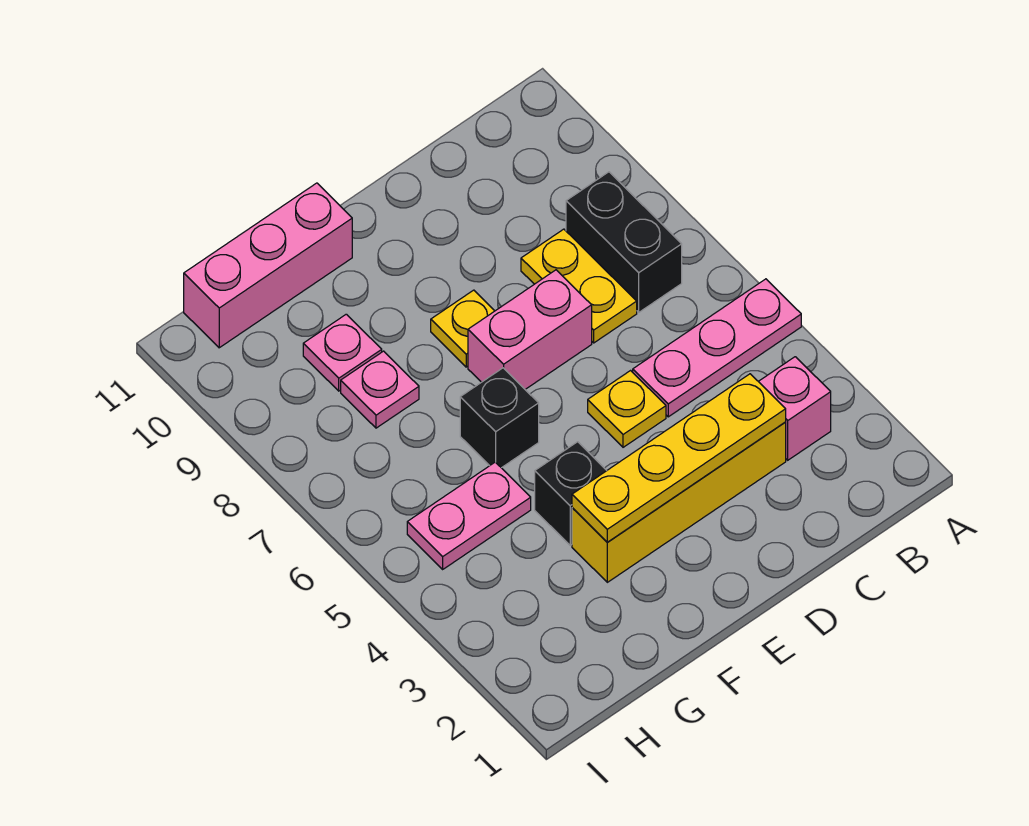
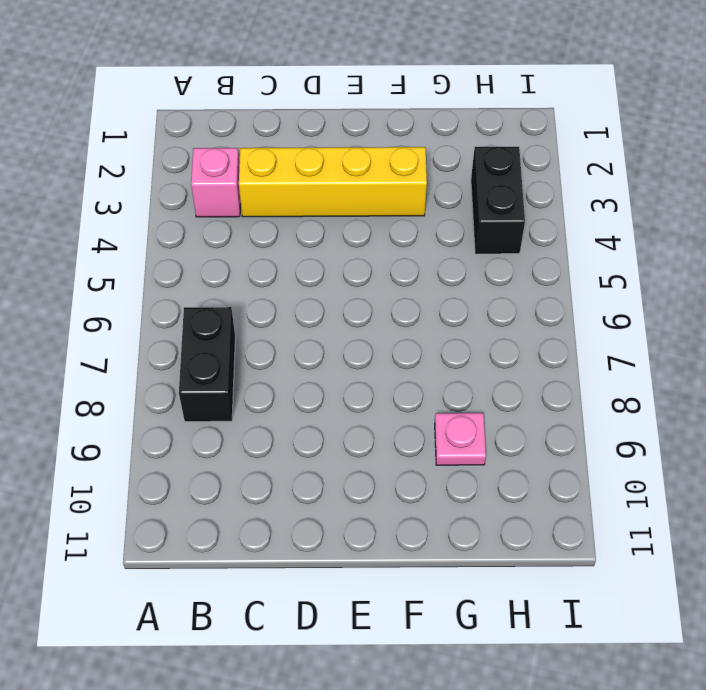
black 1x2 brick [471,147,525,254] -> none
none -> pink 1x3 plate [633,279,801,417]
none -> yellow 1x2 plate [521,229,637,343]
none -> yellow 1x1 plate [588,371,666,447]

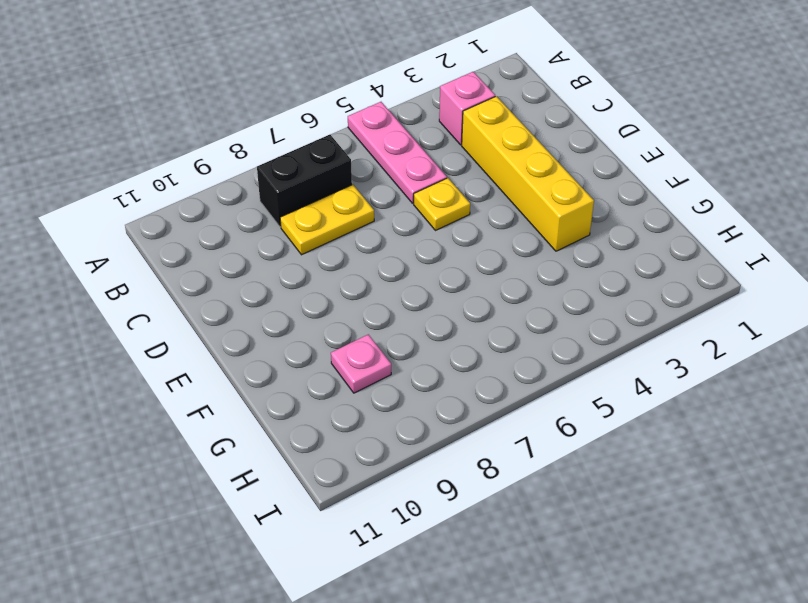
none -> pink 1x2 brick [468,270,592,389]
none -> yellow 1x1 plate [431,290,494,367]
none -> black 1x1 brick [535,442,607,545]

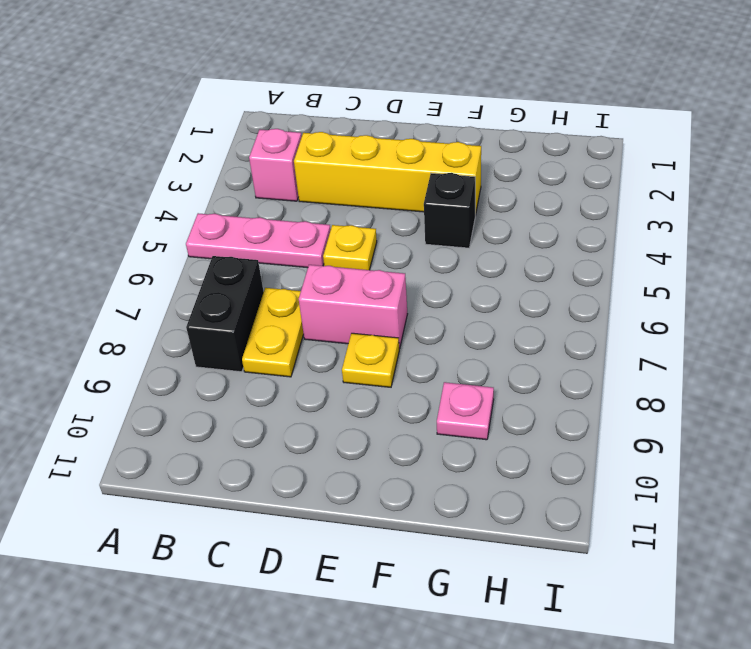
none -> black 1x1 brick [460,368,539,468]
none -> pink 1x3 brick [184,183,352,348]
none -> pink 1x2 plate [407,462,531,569]

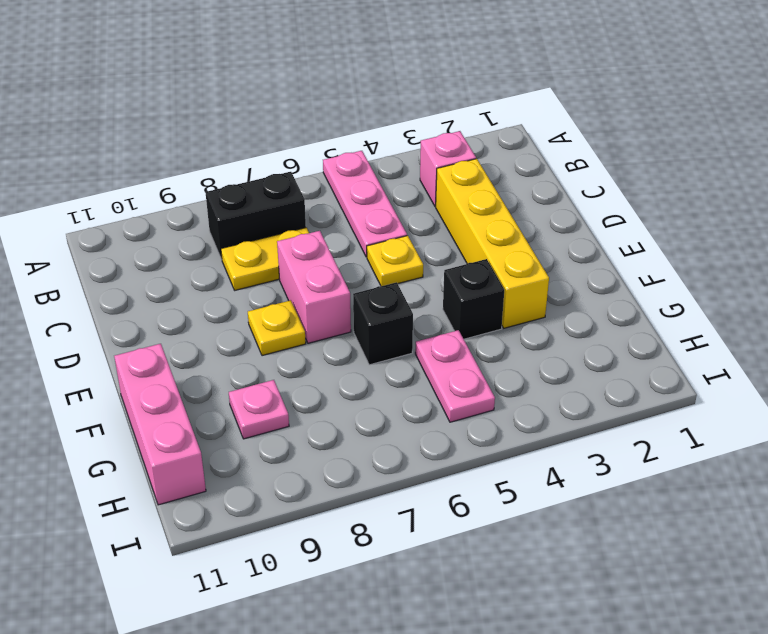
none -> pink 1x1 plate [341,351,419,428]
none -> yellow 1x4 plate [572,374,786,542]

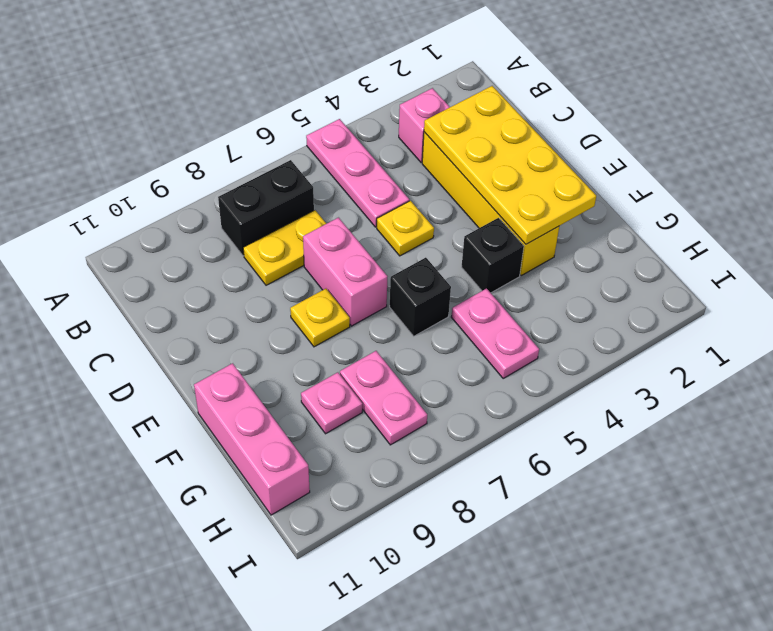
yellow 2x4 plate [424,86,596,244] -> yellow 1x4 plate [572,374,786,542]
pink 1x2 plate [340,351,427,445] -> pink 1x1 plate [341,351,419,428]

